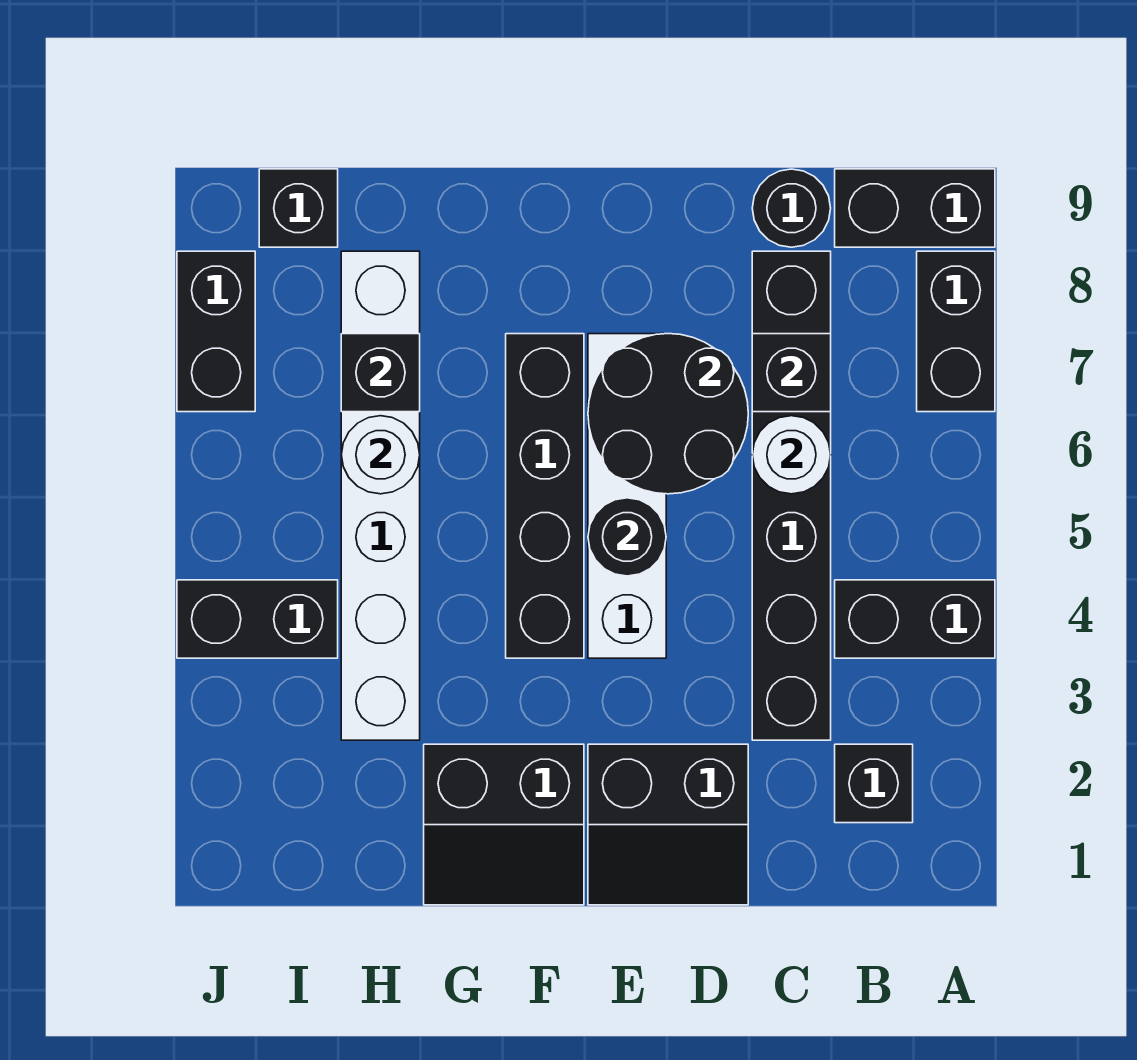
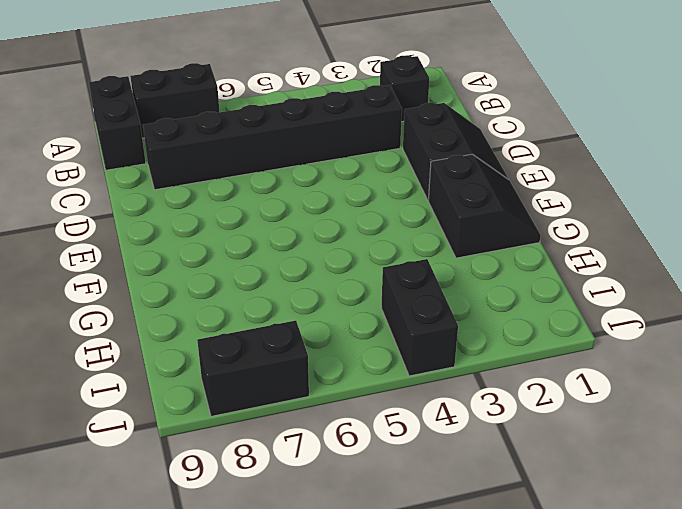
none -> black 1x2 brick [835,580,995,658]
none -> black 1x1 round brick [752,169,831,247]
none -> white 1x4 brick [588,334,666,658]

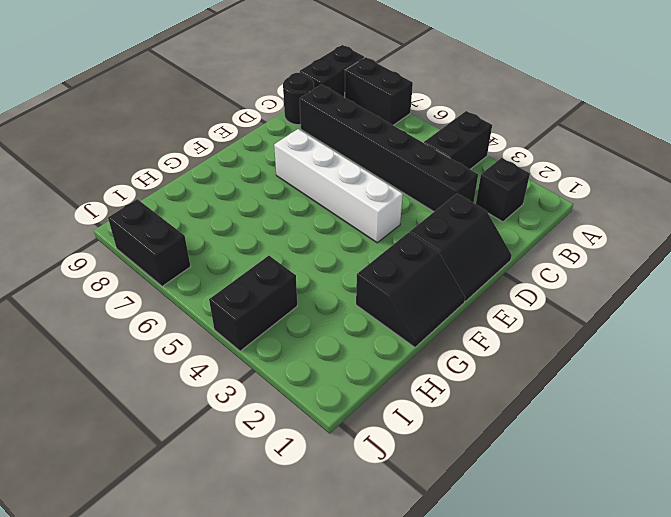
none -> black 1x4 brick [506,334,584,658]
none -> white 1x6 brick [341,251,420,740]
none -> black 1x1 brick [259,169,338,247]

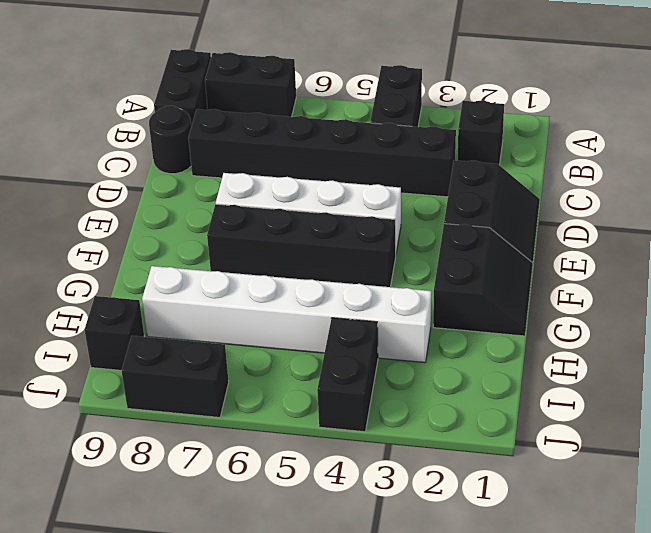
none -> white 1x1 round brick [752,416,831,494]
none -> black 1x1 brick [752,334,831,412]
none -> black 2x2 round brick [588,334,748,494]

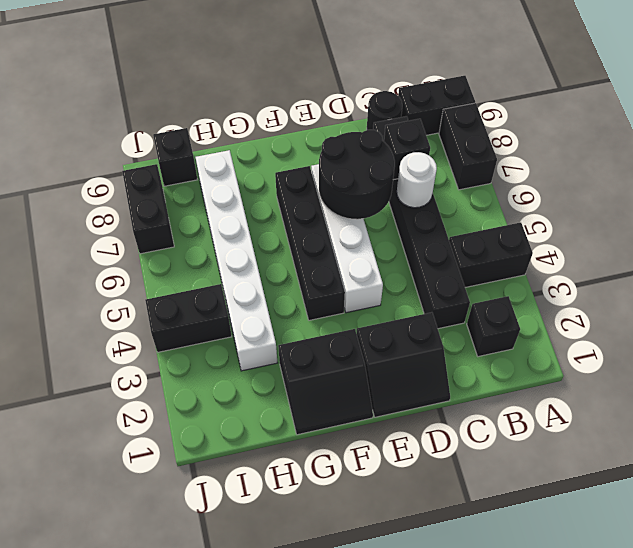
none -> black 1x1 round brick [588,498,666,576]
none -> white 1x1 round brick [341,416,420,494]
none -> black 1x1 brick [341,334,420,412]

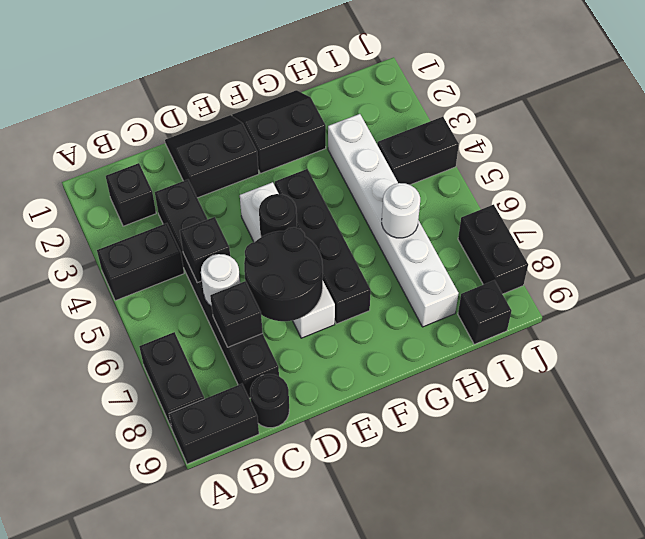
black 1x1 brick [180,217,230,283] -> black 1x1 brick moved to [341,334,420,412]

